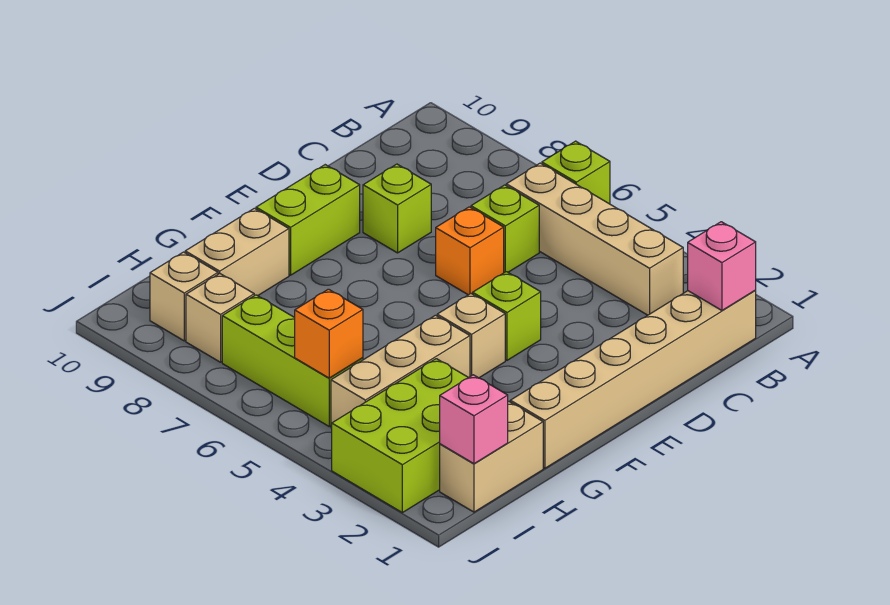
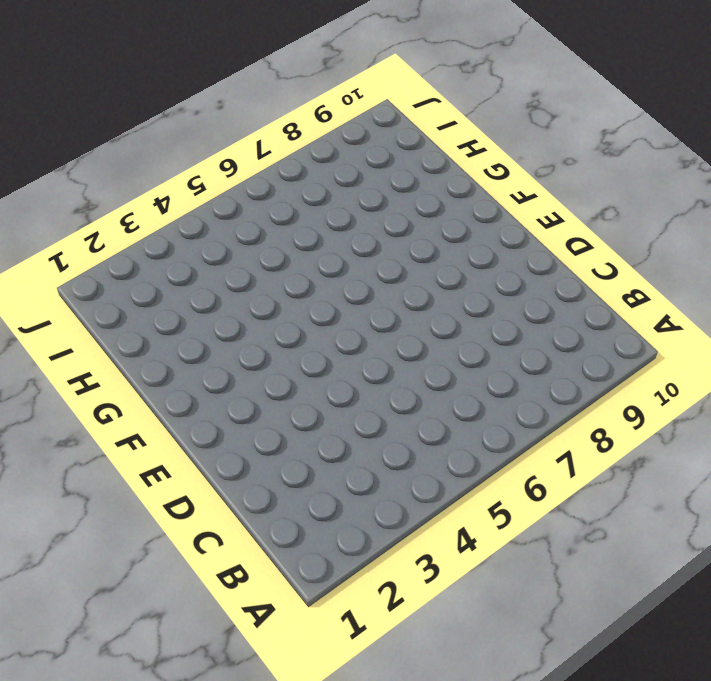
none -> lime 1x1 brick [542,141,610,204]
none -> tan 1x6 brick [510,291,756,468]
none -> tan 1x4 brick [506,163,683,315]

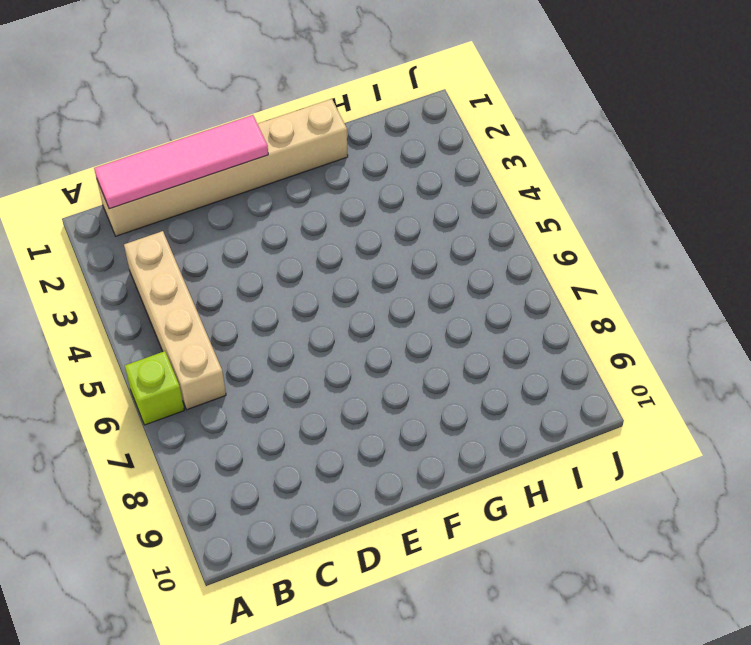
pink 1x4 tile [94,115,268,209] -> pink 1x1 brick [688,222,756,310]
none -> lime 1x1 brick [471,185,539,273]
none -> orange 1x1 brick [436,207,504,295]
none -> lime 1x1 brick [363,164,431,253]

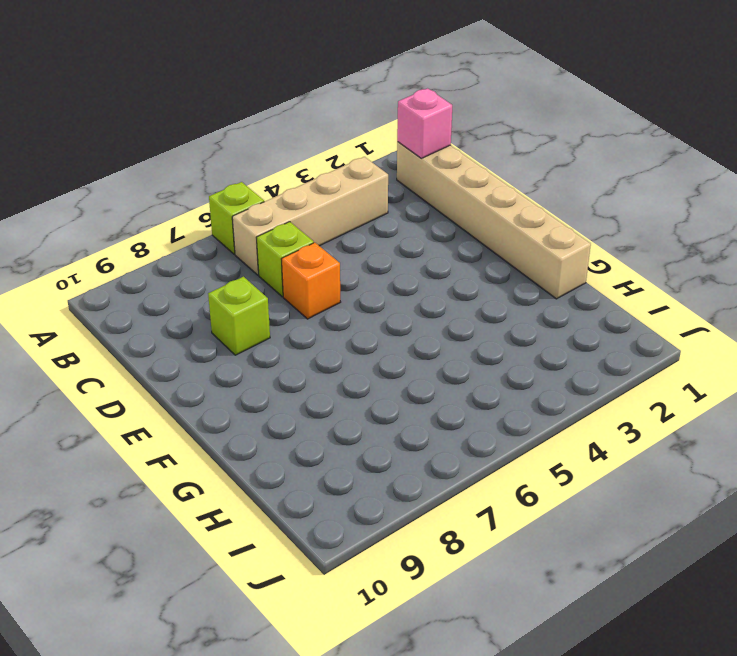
none -> lime 1x1 brick [473,272,541,360]
none -> lime 1x2 brick [256,165,360,275]
none -> tan 1x1 brick [437,294,505,378]

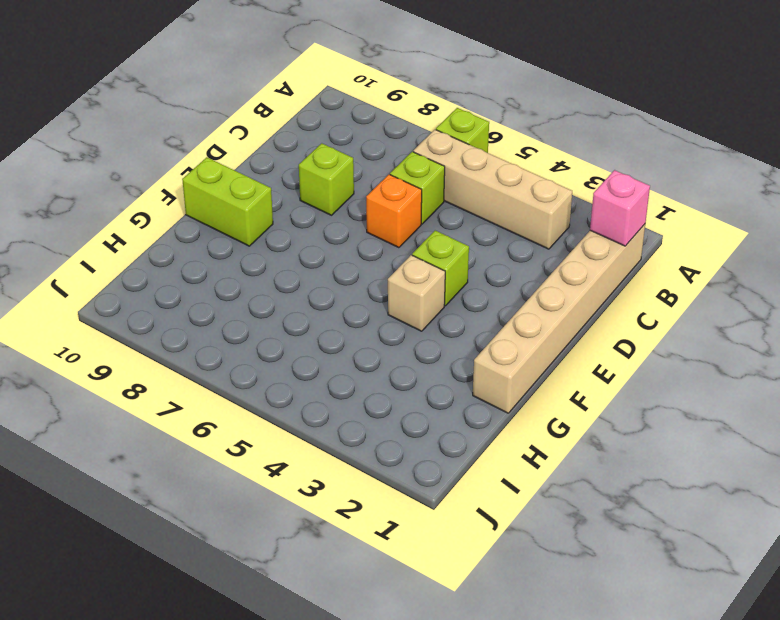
lime 1x2 brick [182,157,273,246] -> lime 1x2 brick turned to [256,165,360,275]
none -> tan 1x3 brick [331,315,470,428]
none -> tan 1x2 brick [185,208,289,296]
none -> tan 1x2 brick [440,401,543,512]

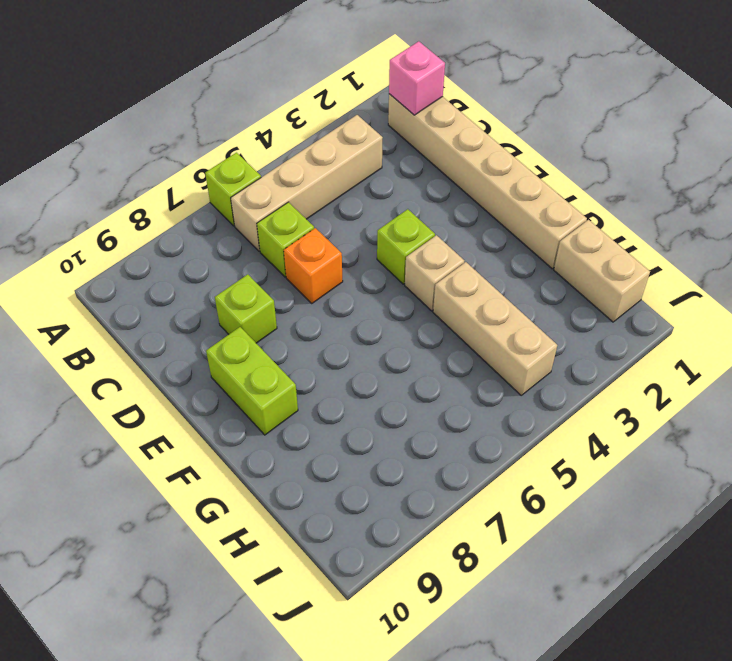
none -> tan 1x2 brick [185,208,289,296]
none -> lime 2x3 brick [332,359,468,513]
none -> lime 1x3 brick [222,295,363,426]

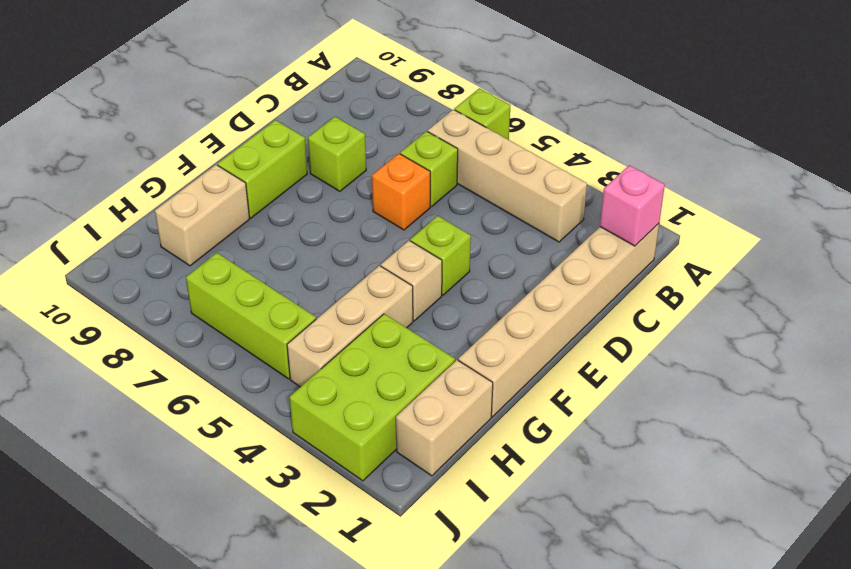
none -> tan 1x1 brick [186,274,254,362]
none -> tan 1x1 brick [150,252,218,341]
none -> pink 1x1 brick [440,375,508,464]

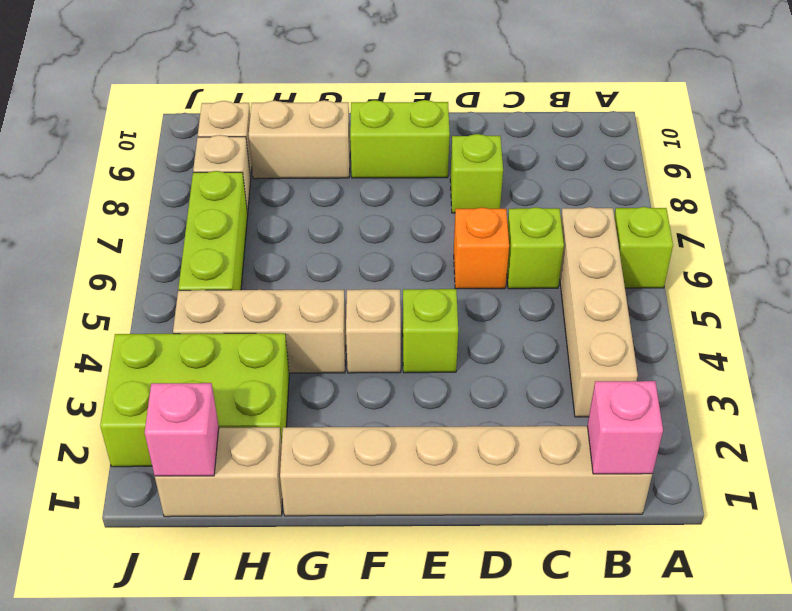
none -> orange 1x1 brick [295,289,363,378]

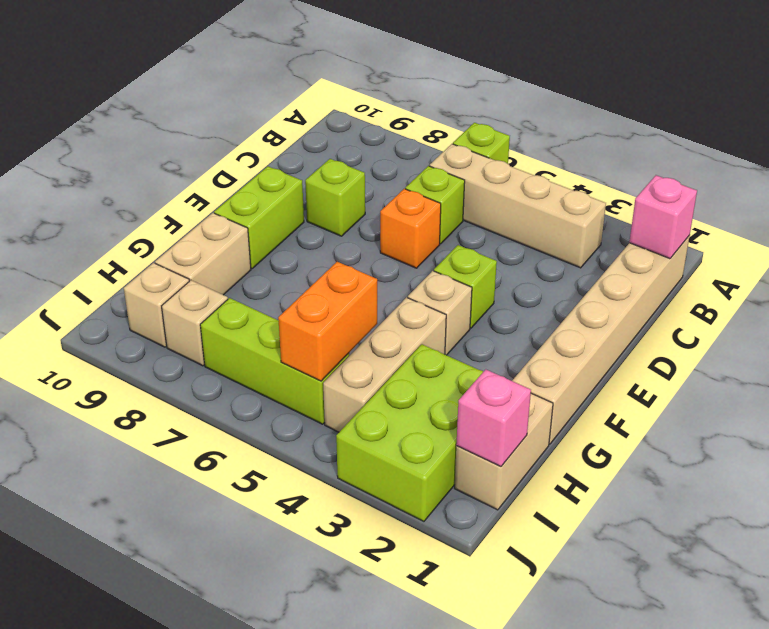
orange 1x2 brick [278,262,377,381] -> orange 1x1 brick [295,289,363,378]

